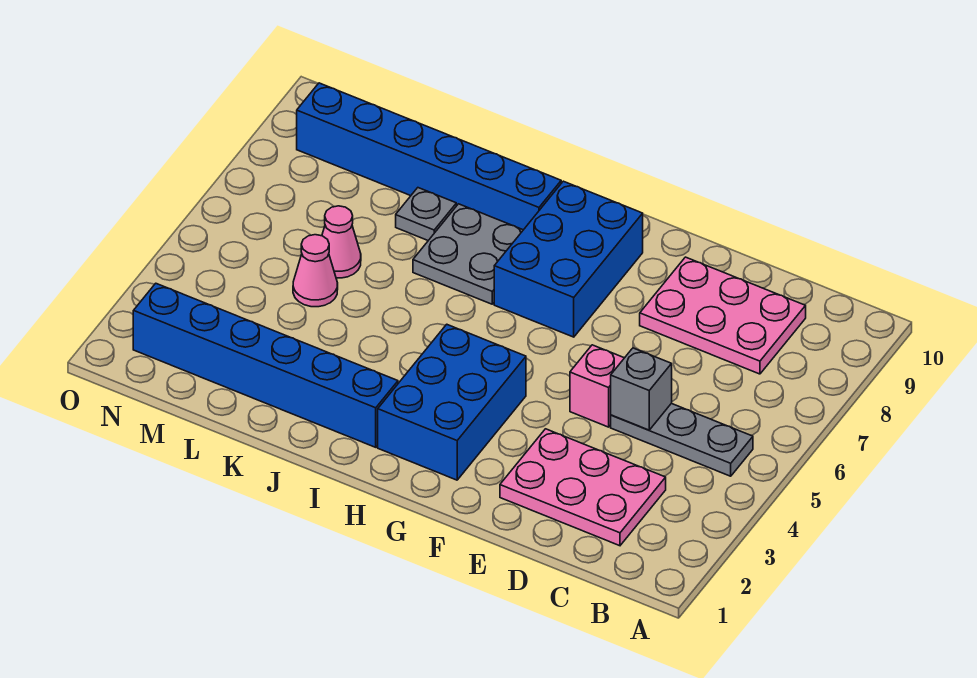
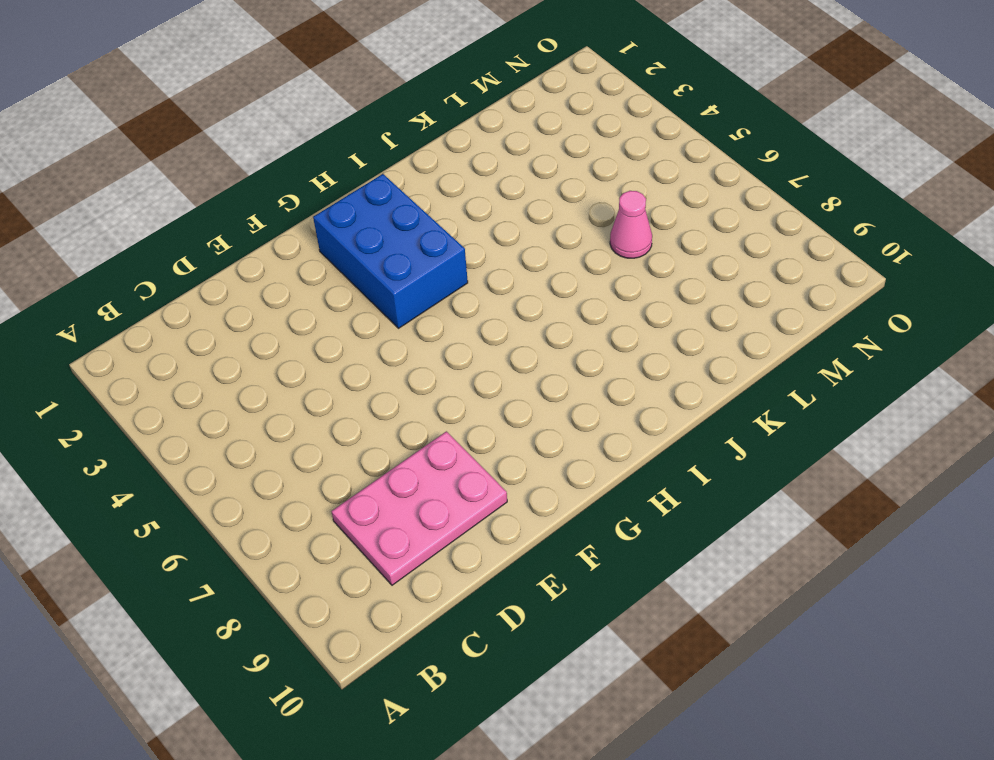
none -> grey 1x3 plate [611,403,753,476]
none -> pink 2x3 plate [500,429,666,546]
none -> pink 1x1 brick [570,345,624,427]

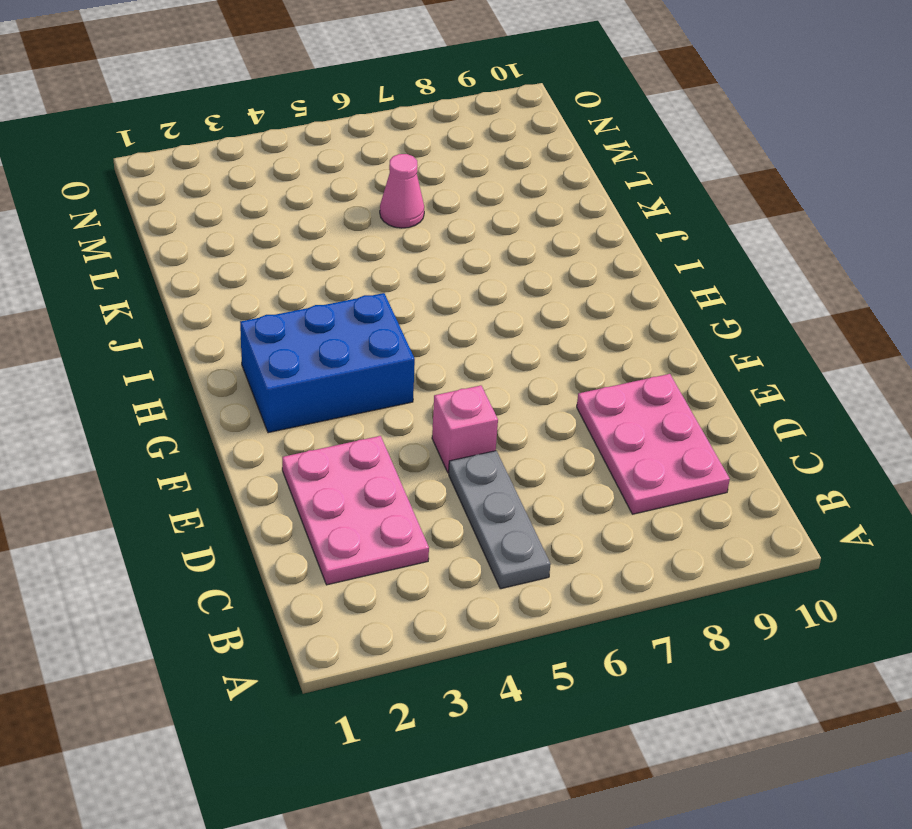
none -> blue 2x3 brick [494,181,643,337]
none -> blue 1x6 brick [133,283,398,447]
none -> grey 2x2 plate [413,204,523,304]

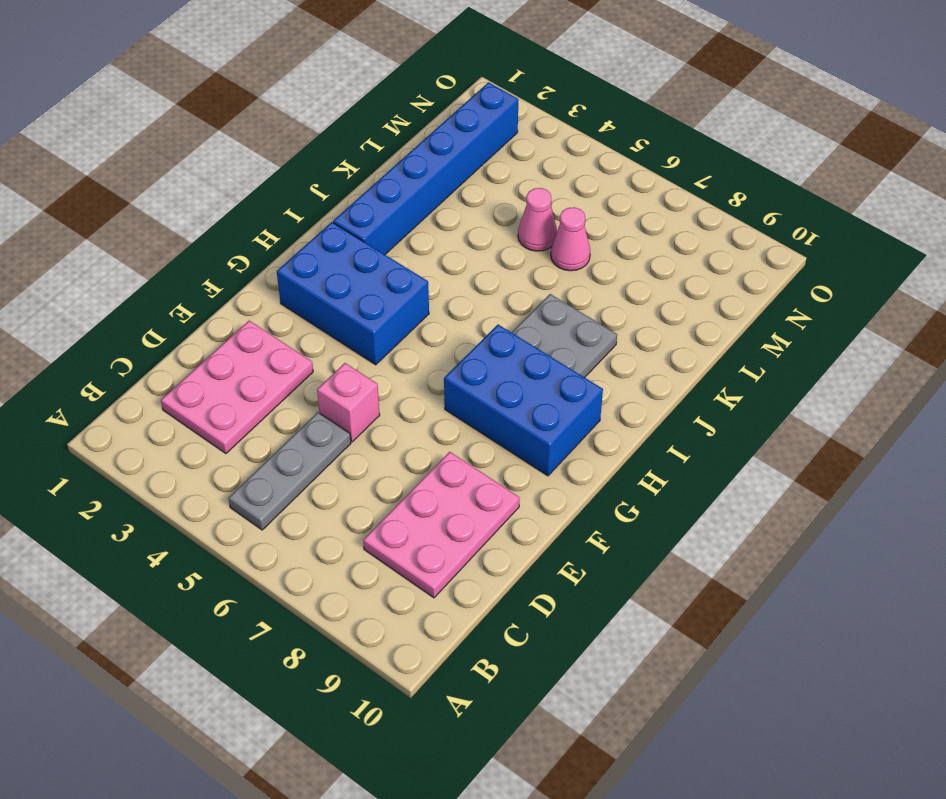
none -> blue 1x6 brick [297,83,561,230]
none -> grey 1x1 plate [396,188,456,240]
none -> grey 1x1 brick [611,348,672,430]

